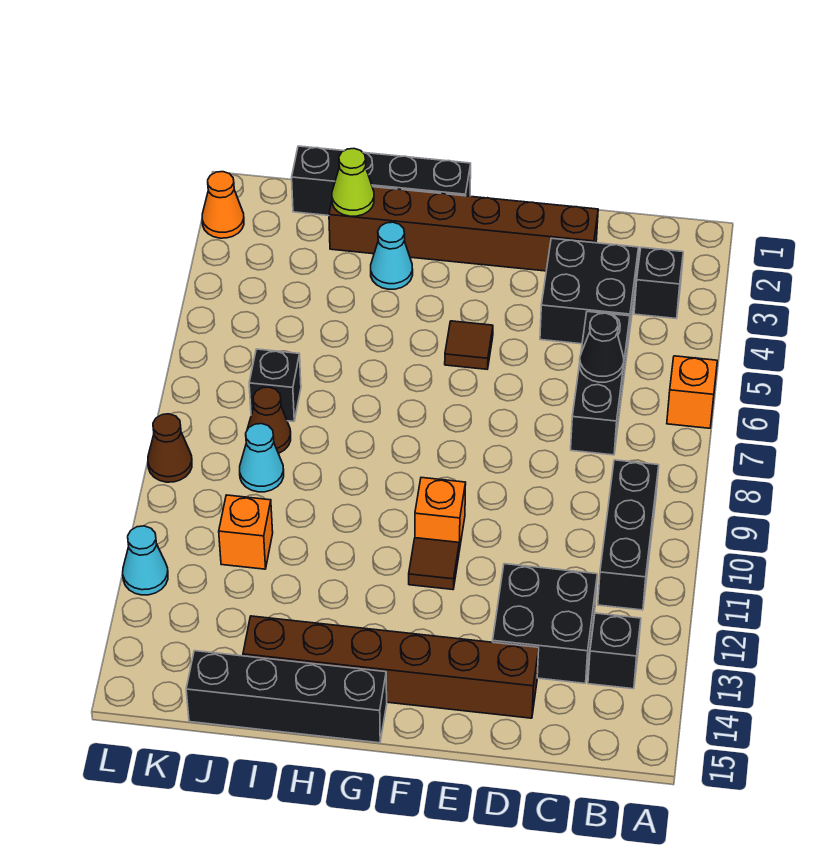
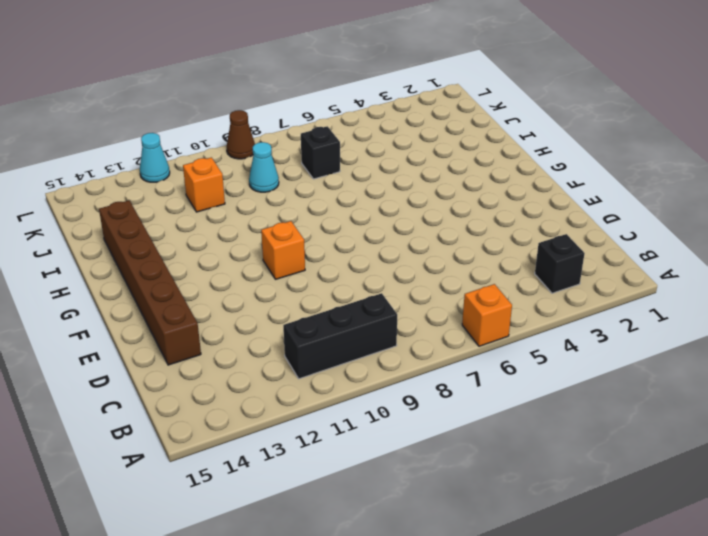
none -> black 1x1 brick [588,613,641,689]
none -> black 2x2 brick [540,238,639,344]
none -> black 1x3 brick [571,312,630,455]

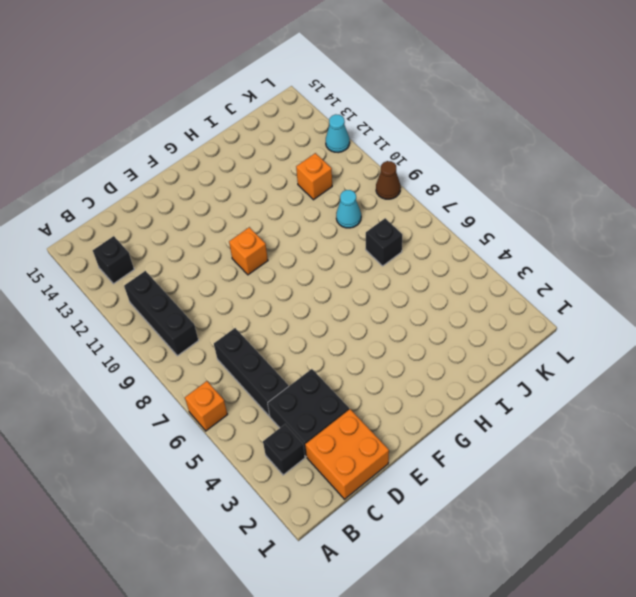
orange 2x2 brick [305,409,389,499] -> brown 1x6 brick [329,187,598,271]
none -> black 2x2 brick [493,564,597,683]
none -> brown 1x6 brick [243,616,539,718]
none -> brown 1x1 tile [445,321,493,369]

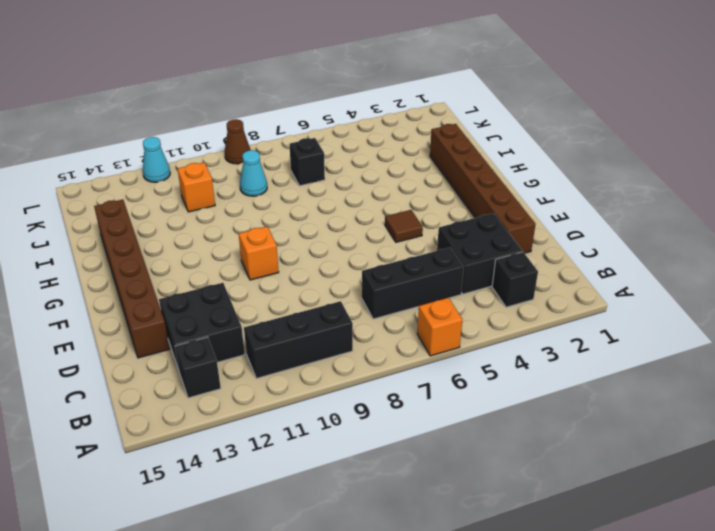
none -> brown 1x1 tile [409,538,459,590]
none -> black 1x4 brick [292,146,471,216]
none -> black 1x4 brick [186,651,387,743]

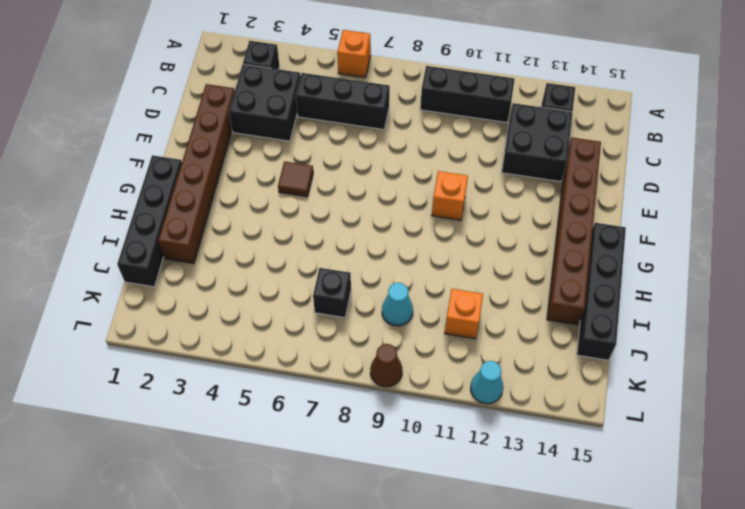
none -> brown 1x1 tile [409,538,459,590]
none -> cyan 1x1 cone [371,222,413,289]
none -> brown 1x1 cone [247,387,291,453]

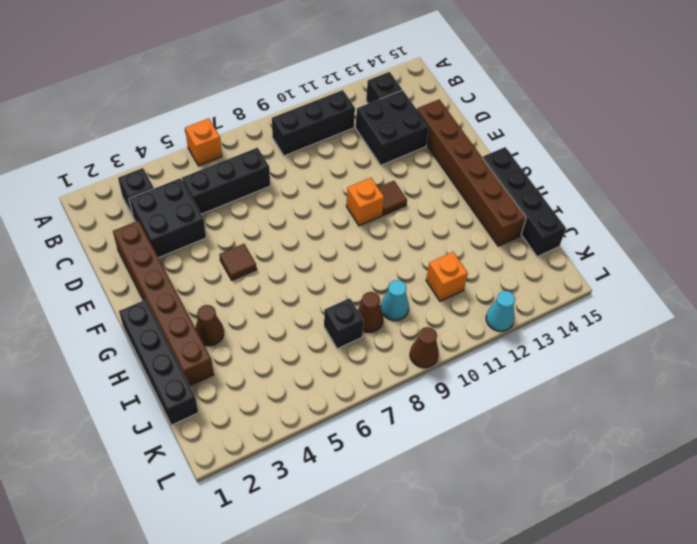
brown 1x1 cone [195,305,224,346] -> cyan 1x1 cone [371,222,413,289]
none -> orange 1x1 cone [202,172,244,238]
none -> black 1x1 cone [580,313,624,382]
none -> lime 1x1 cone [332,149,374,216]

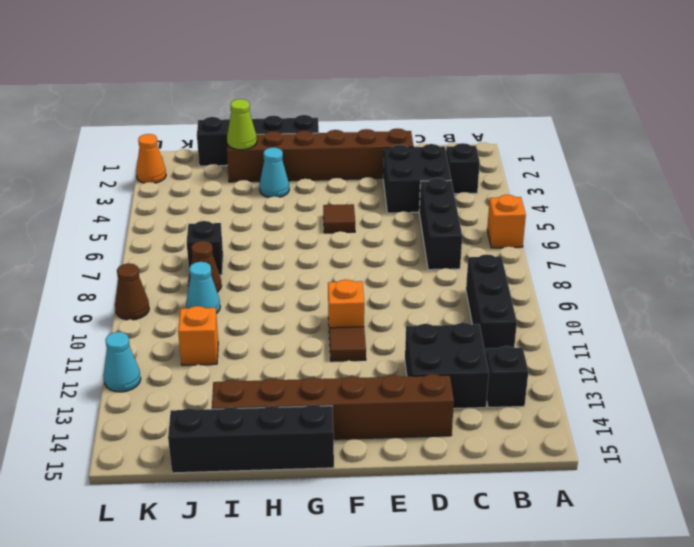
none -> black 1x1 cone [580,313,624,382]

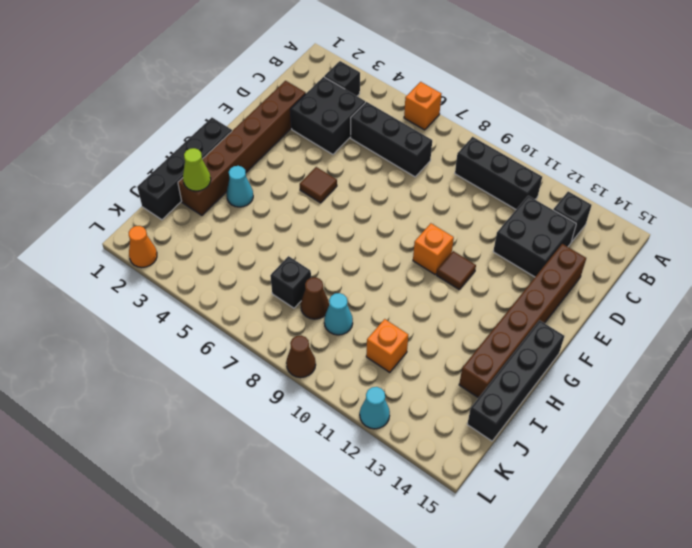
none -> black 1x1 cone [580,313,624,382]

